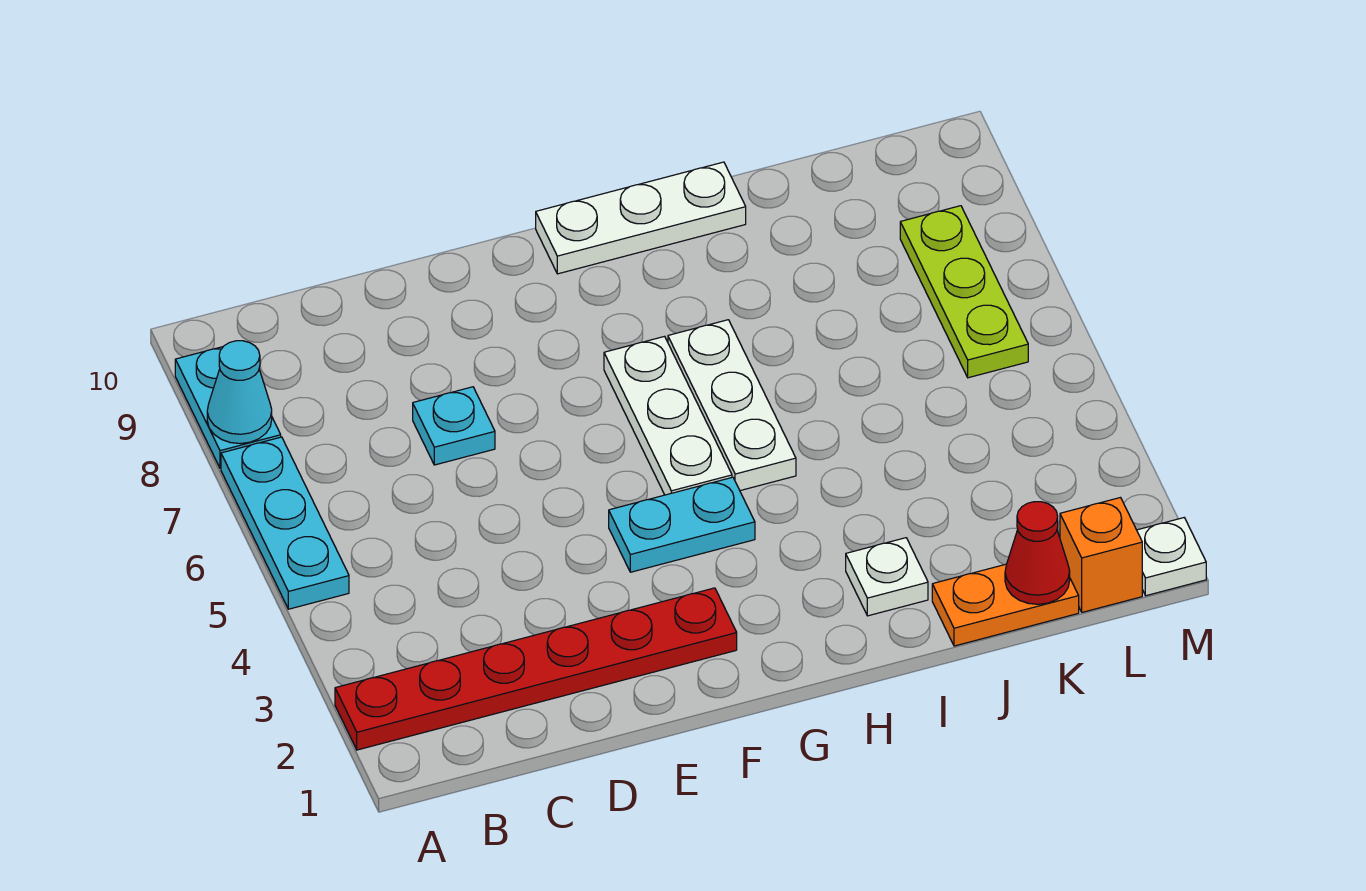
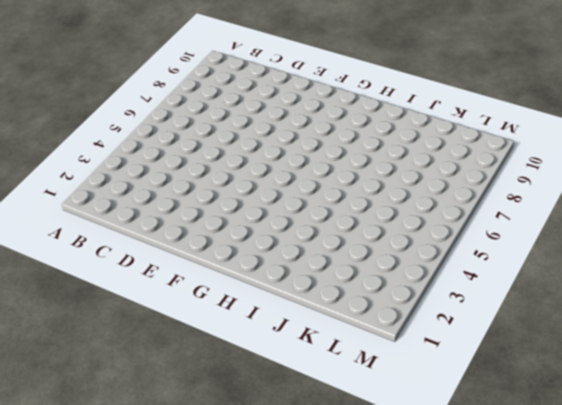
none -> red 1x6 plate [335,588,737,750]
none -> cyan 1x3 plate [221,437,349,609]
none -> cyan 1x2 plate [175,347,281,468]

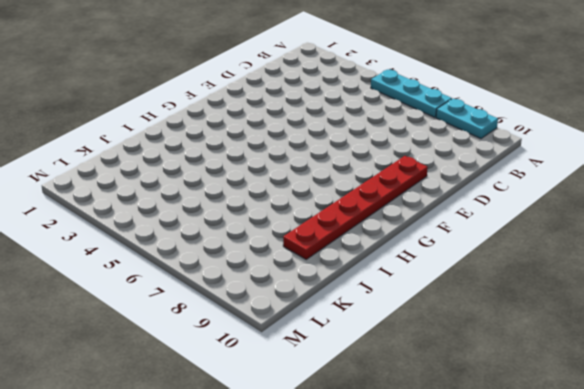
red 1x6 plate [283,156,428,259] -> red 1x6 plate moved to [335,588,737,750]
none -> cyan 1x1 plate [413,387,495,465]
none -> cyan 1x2 plate [609,477,755,572]
none -> white 1x3 plate [604,336,732,495]

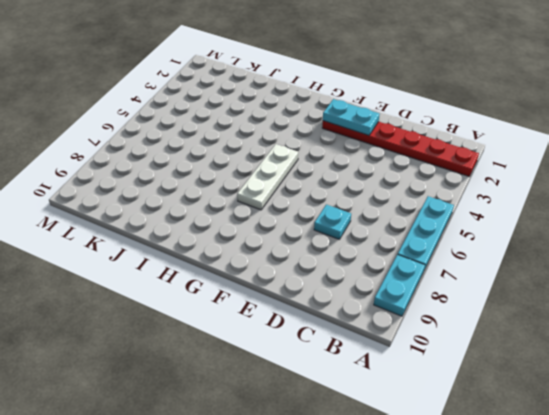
cyan 1x2 plate [323,99,380,135] -> cyan 1x2 plate moved to [609,477,755,572]
none -> white 1x3 plate [536,162,746,274]
none -> white 1x3 plate [668,320,796,491]
none -> white 1x1 plate [846,538,928,616]

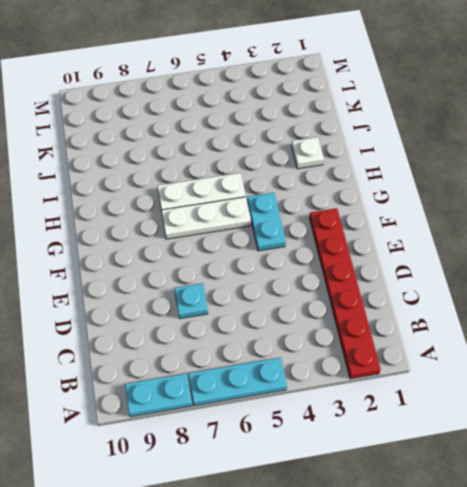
none -> white 1x3 plate [536,162,746,274]
none -> orange 1x2 plate [932,564,1079,646]
none -> orange 1x1 brick [1060,498,1142,612]

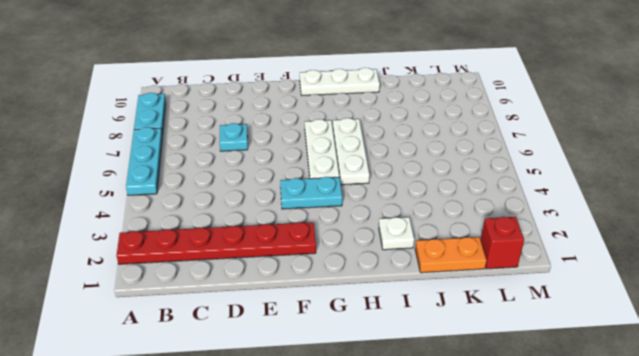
red 1x1 brick [480,217,524,269] -> orange 1x1 brick [1060,498,1142,612]
none -> lime 1x3 plate [900,206,1028,378]
none -> white 1x1 plate [1137,518,1206,596]
none -> cyan 1x1 cone [207,341,272,444]

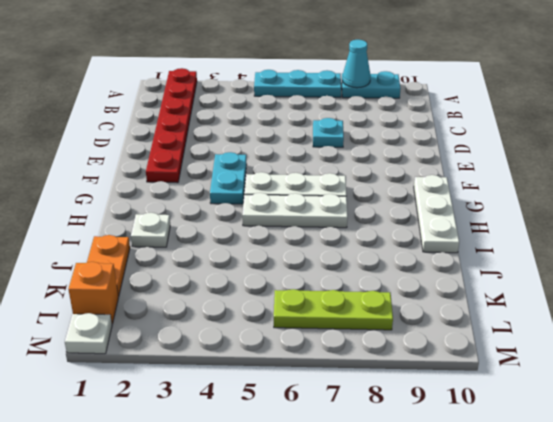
none -> red 1x1 cone [1005,502,1070,604]

